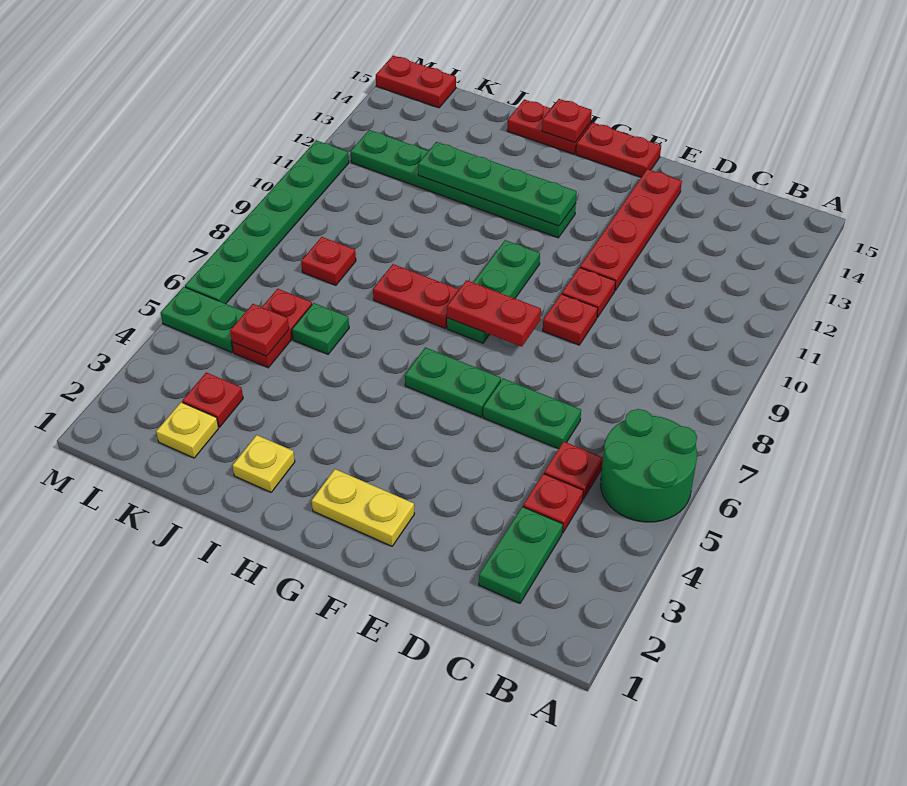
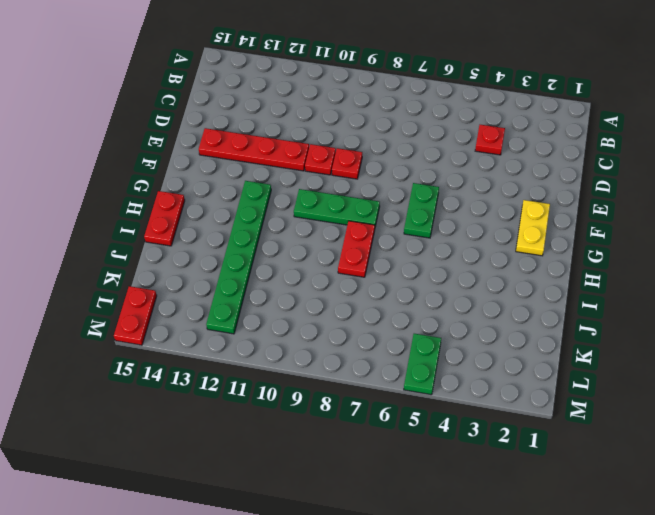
none -> green 2x2 round brick [600,409,697,522]
none -> green 1x2 plate [479,507,563,603]
none -> red 1x1 plate [544,442,603,499]

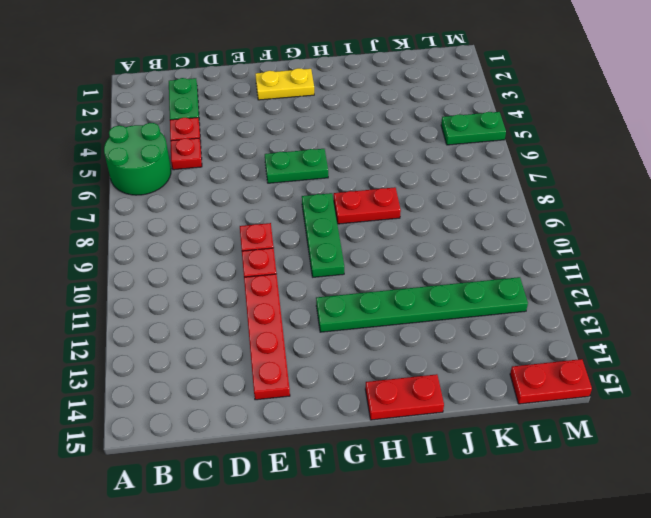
none -> green 1x2 plate [483,379,581,449]
none -> red 1x2 plate [576,123,661,177]
none -> yellow 1x1 plate [232,435,295,492]

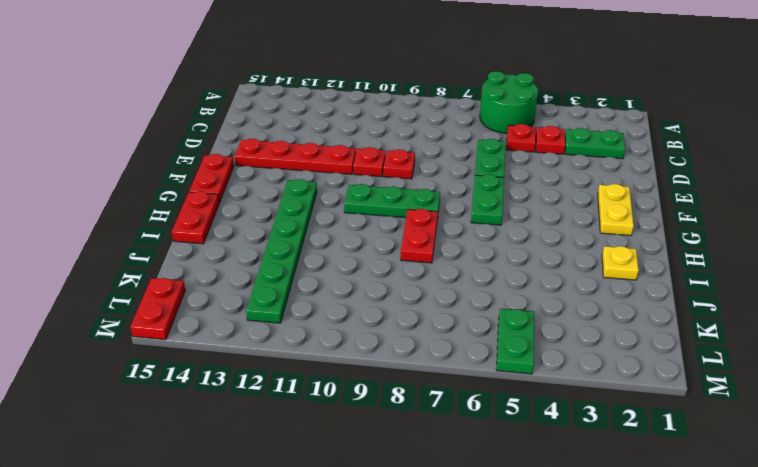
none -> green 1x1 plate [292,303,349,354]
none -> yellow 1x1 plate [156,402,219,458]
none -> red 1x1 plate [182,372,243,427]

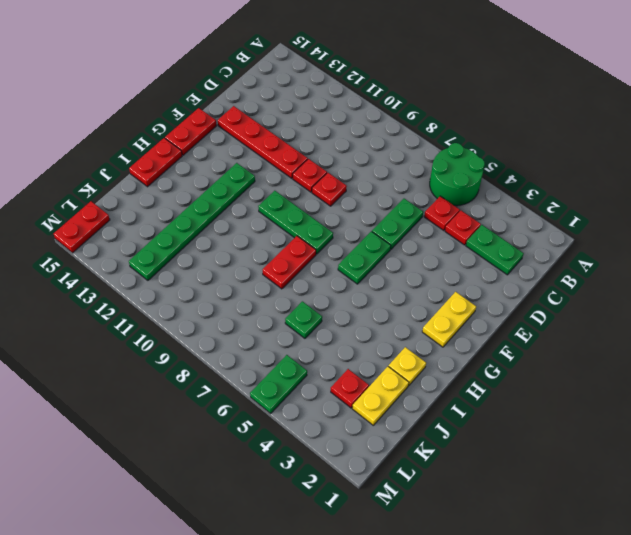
yellow 1x2 plate [352,367,409,425] -> yellow 1x1 plate [156,402,219,458]
none -> red 1x2 plate [232,289,312,368]
none -> red 1x1 plate [301,237,356,285]
none -> green 1x6 plate [185,140,349,304]

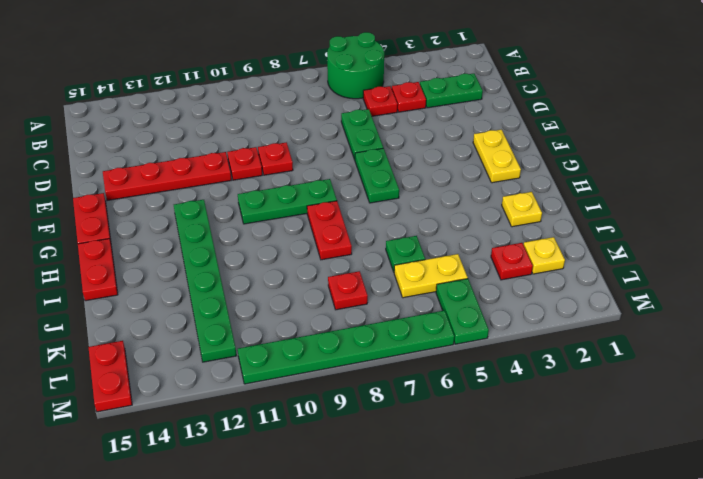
yellow 1x2 plate [394,254,468,298] -> red 1x2 plate [232,289,312,368]
none -> red 1x2 plate [447,280,541,347]
none -> green 1x4 plate [418,142,577,226]
none -> red 1x1 plate [542,99,592,142]

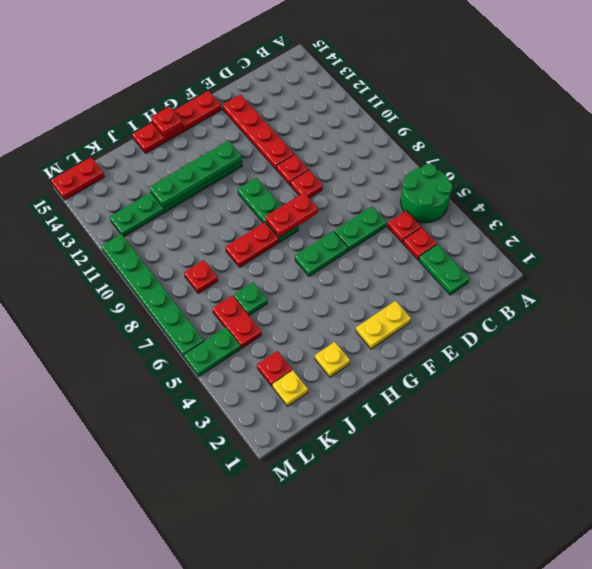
none -> red 1x1 plate [230,304,289,356]

